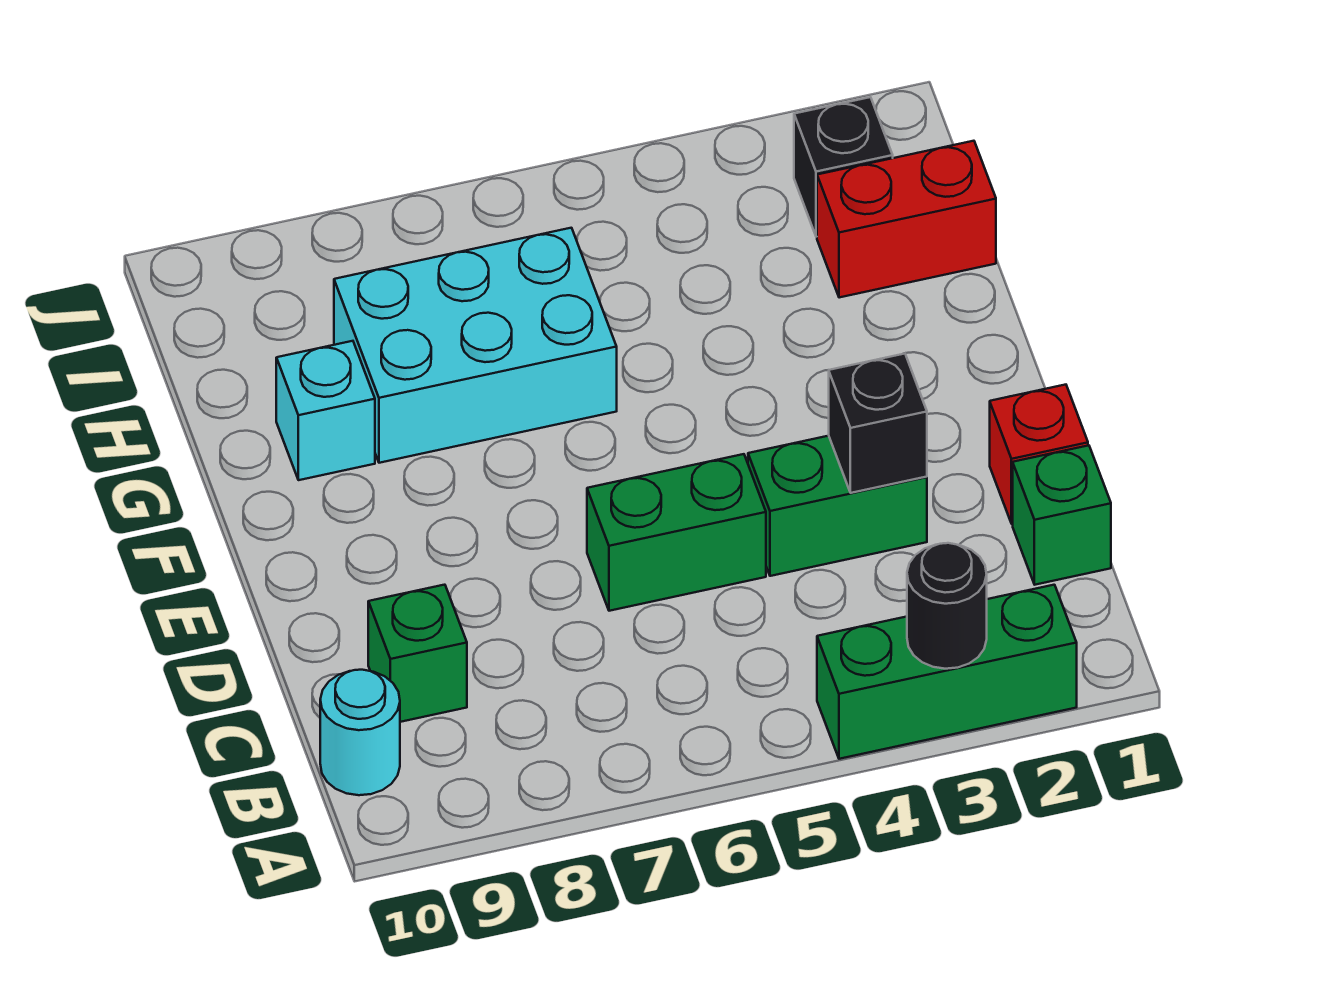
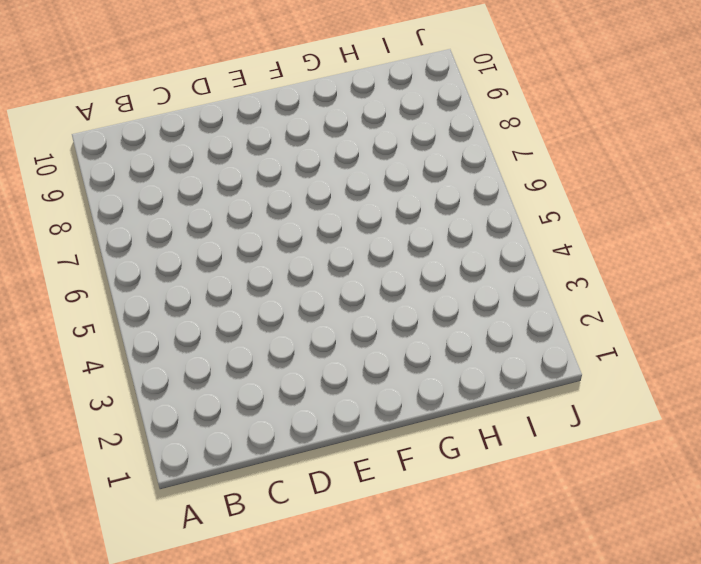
none -> green 1x3 brick [817,585,1077,759]
none -> cyan 1x1 round brick [320,670,400,795]
none -> green 1x1 brick [1013,445,1111,585]

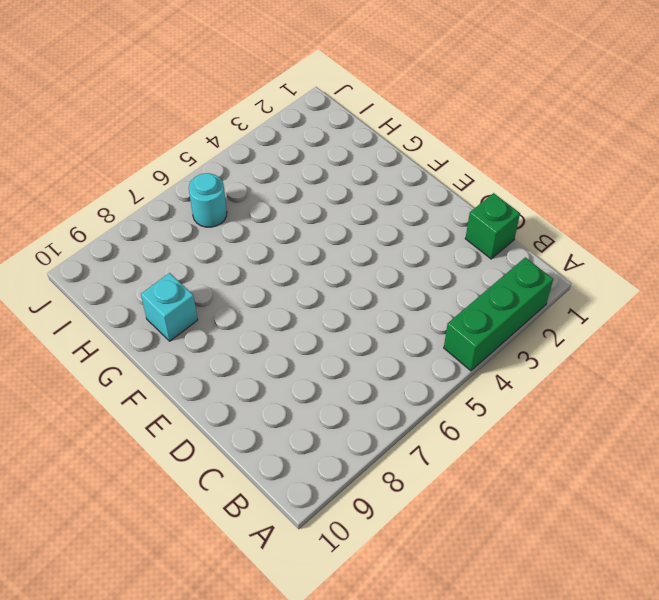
cyan 1x1 round brick [189,173,227,227] -> cyan 1x1 round brick moved to [320,670,400,795]
none -> green 1x1 brick [368,585,467,722]
none -> red 1x1 brick [990,385,1088,524]
none -> green 1x2 brick [748,436,927,576]

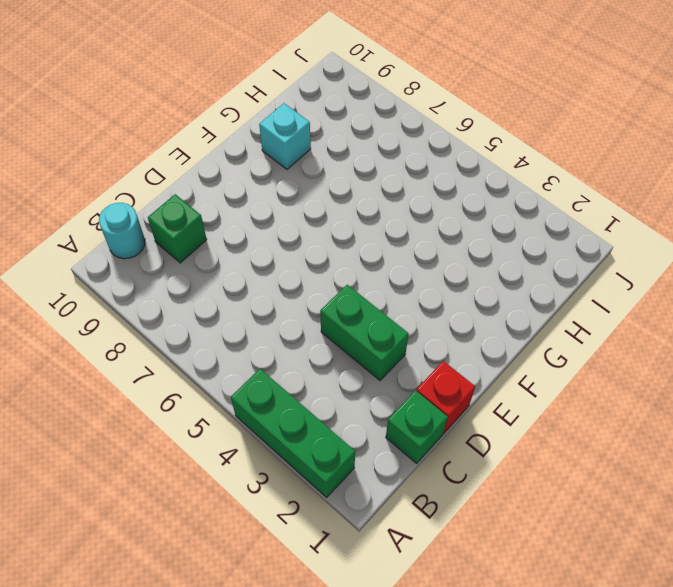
none -> green 1x2 brick [587,454,766,611]
none -> cyan 2x3 brick [334,228,617,463]
none -> red 1x2 brick [817,141,996,298]

